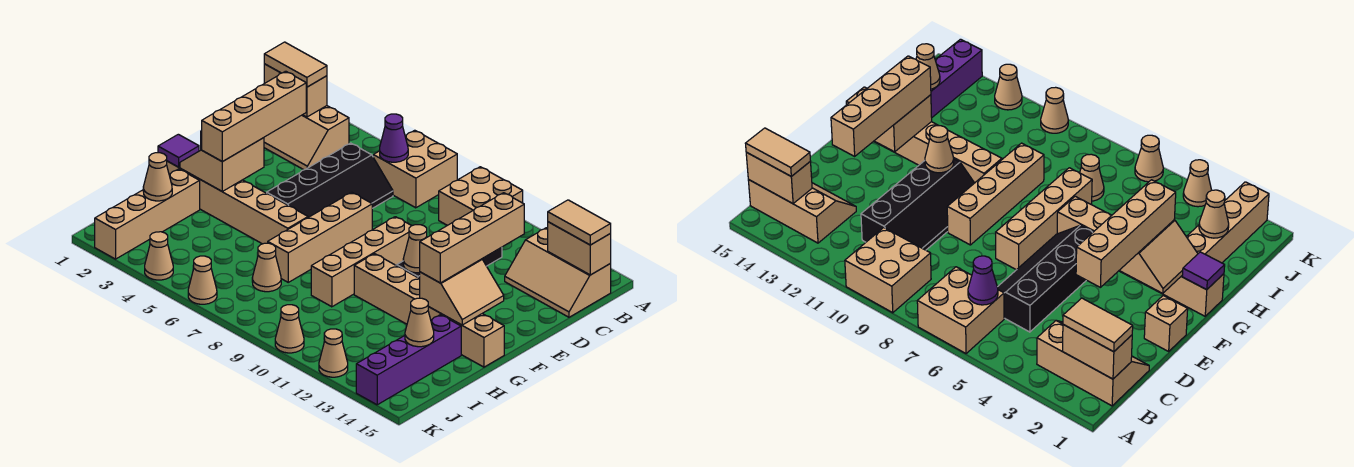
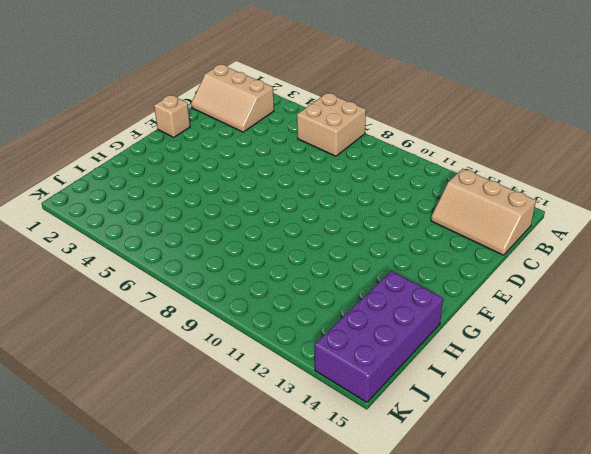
purple 2x4 brick [314,271,443,402] -> purple 1x4 brick [356,315,461,405]
none -> tan 2x2 brick [439,167,523,226]
none -> black 2x4 slope [267,143,393,217]
none -> black 2x4 slope [861,159,974,250]
none -> tan 1x4 brick [268,192,372,282]

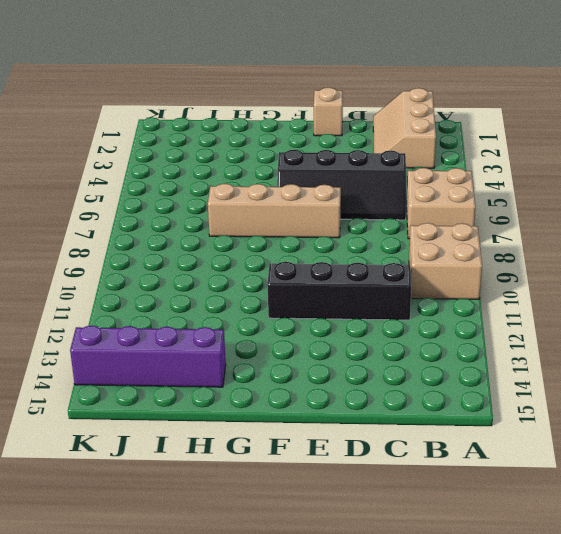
none -> tan 2x3 slope [505,228,611,317]
none -> tan 1x4 brick [311,217,411,307]
none -> tan 1x6 brick [167,161,308,244]
none -> tan 1x6 brick [354,254,504,367]

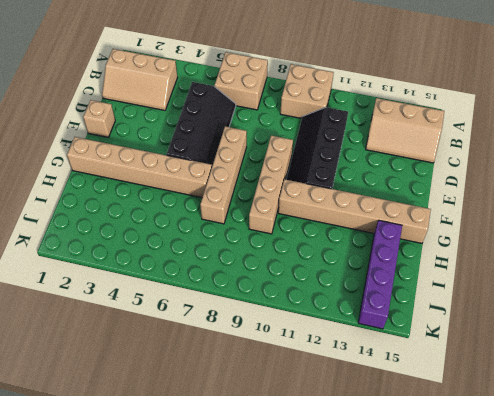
none -> tan 1x4 brick [95,169,200,259]
none -> tan 1x1 cone [252,243,281,292]
none -> tan 1x1 cone [145,232,173,280]
none -> tan 1x1 cone [188,256,217,304]

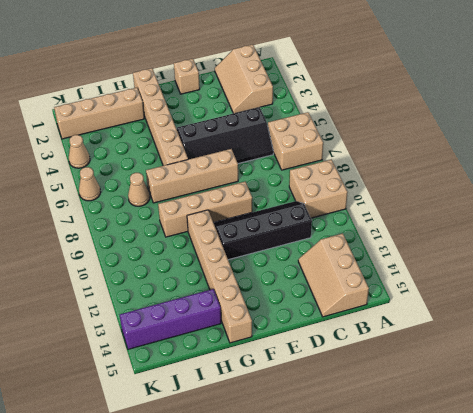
none -> tan 1x1 cone [275,305,304,353]
none -> tan 1x1 cone [319,329,348,377]
none -> tan 1x2 brick [264,64,327,117]
none -> purple 1x1 cone [380,114,408,162]

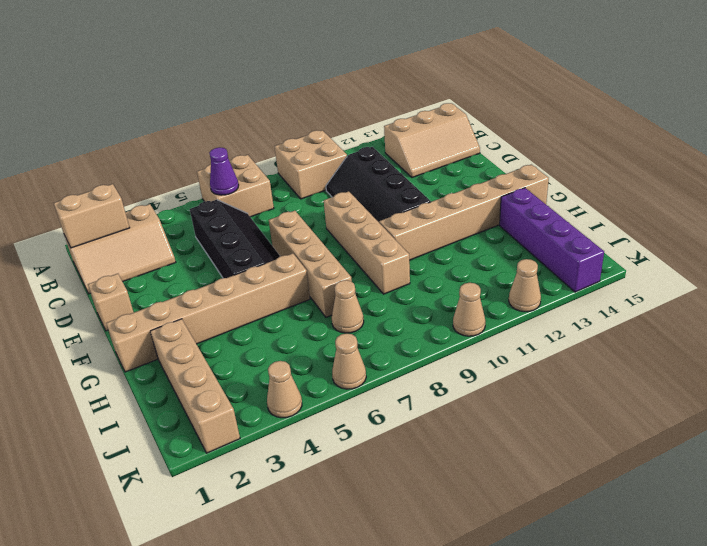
none -> tan 1x2 brick [548,222,611,275]
none -> tan 2x2 slope [180,138,264,192]
none -> tan 1x1 cone [403,225,427,273]
none -> tan 2x2 slope [420,259,504,325]

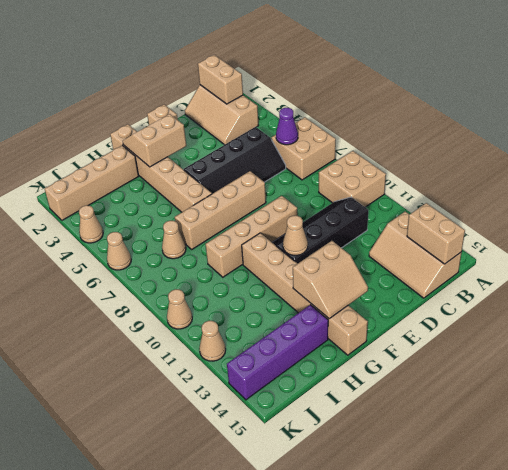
none -> purple 1x1 tile [158,134,199,167]
none -> tan 1x1 cone [143,153,172,201]
none -> tan 1x1 cone [405,298,434,347]
none -> tan 1x2 tile [264,42,327,87]

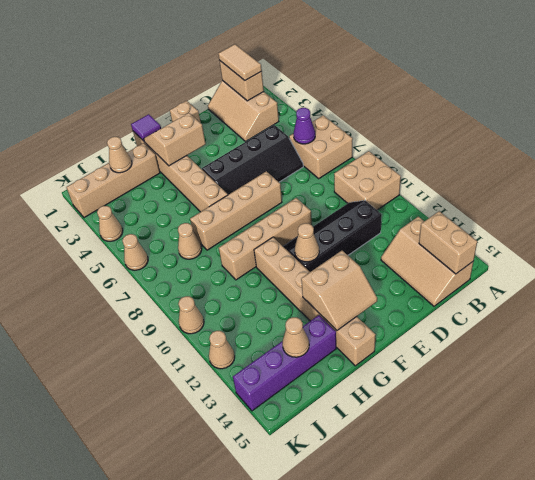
none -> tan 1x2 tile [548,200,611,245]
none -> tan 1x4 brick [202,71,306,162]
none -> tan 1x4 brick [420,193,524,283]

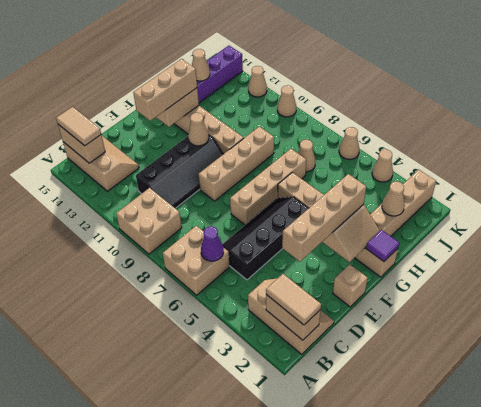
tan 1x3 brick [133,59,197,121] -> tan 1x4 brick [420,193,524,283]

